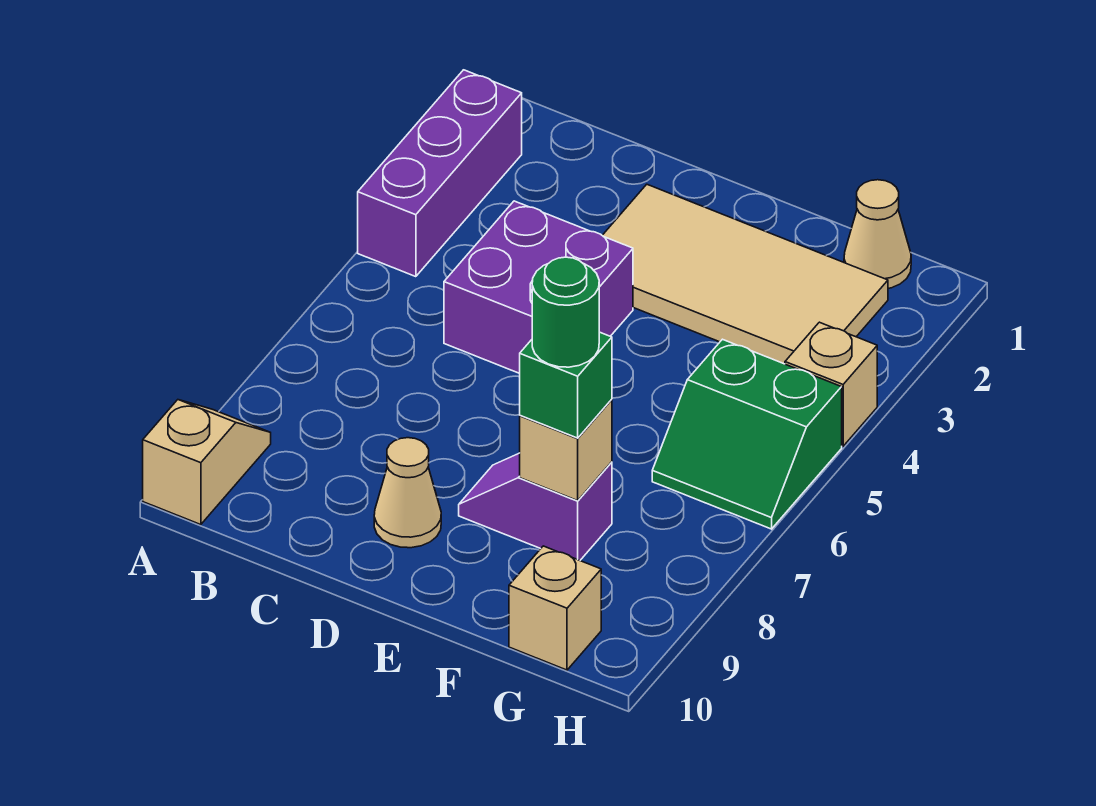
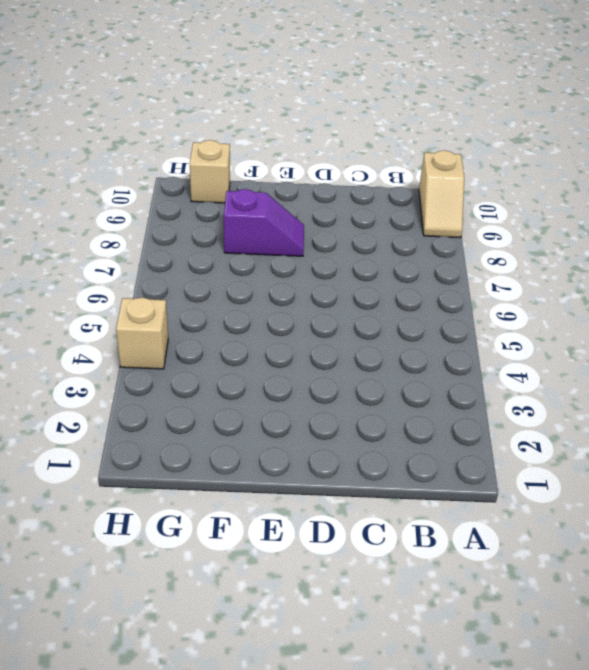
none -> purple 1x3 brick [358,70,522,277]
none -> purple 2x2 brick [444,201,633,373]
none -> tan 2x4 tile [602,184,888,364]

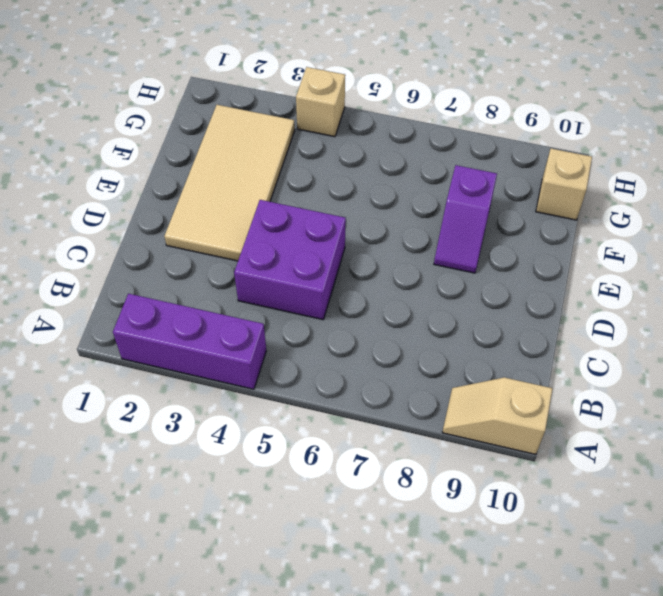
none -> tan 1x1 cone [374,438,441,548]
none -> tan 1x1 cone [844,180,911,288]
none -> green 2x2 slope [652,339,842,529]

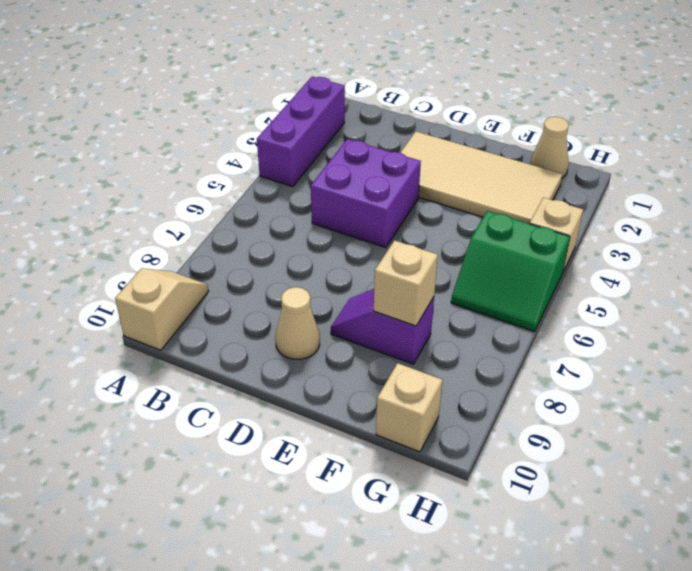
none -> green 1x1 brick [520,332,612,438]
none -> green 1x1 round brick [532,257,599,367]

